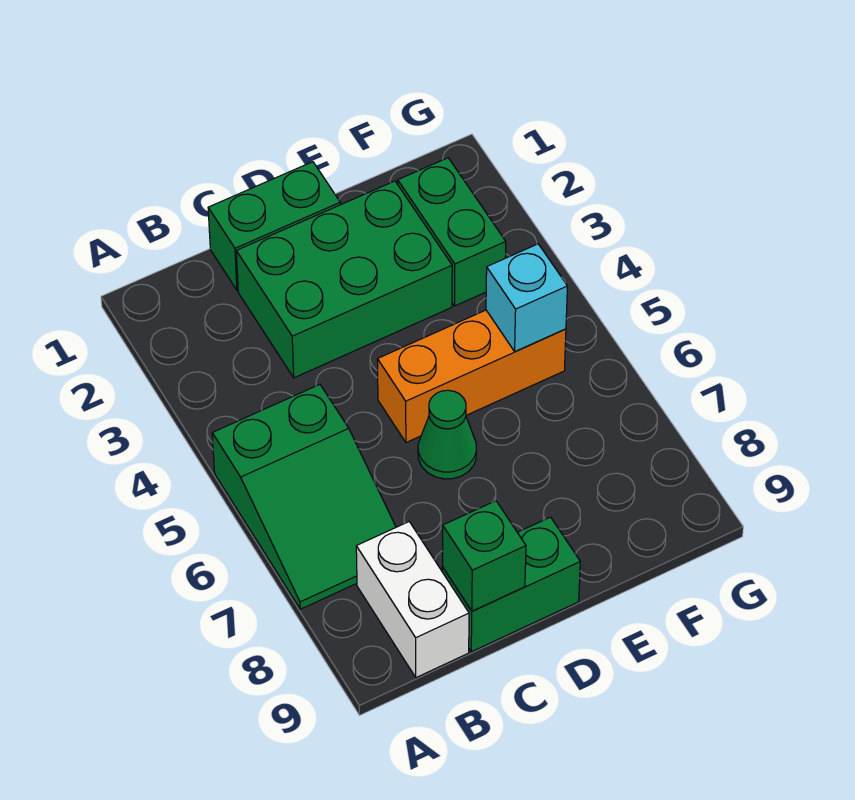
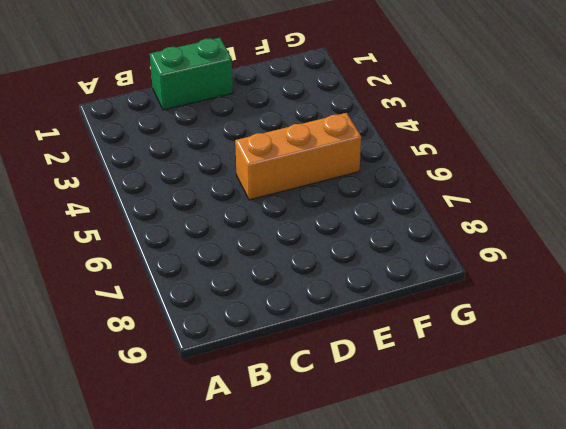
none -> green 2x3 slope [212,385,396,609]
none -> white 1x2 brick [356,522,469,678]

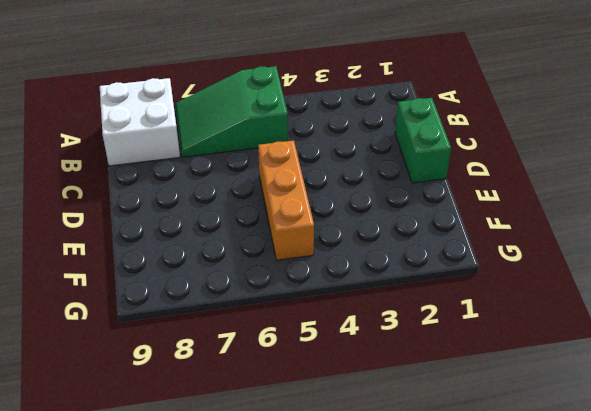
white 2x2 brick [100,78,180,166] -> white 1x2 brick [356,522,469,678]
none -> green 2x3 brick [236,181,452,378]
none -> green 1x2 brick [442,517,580,652]

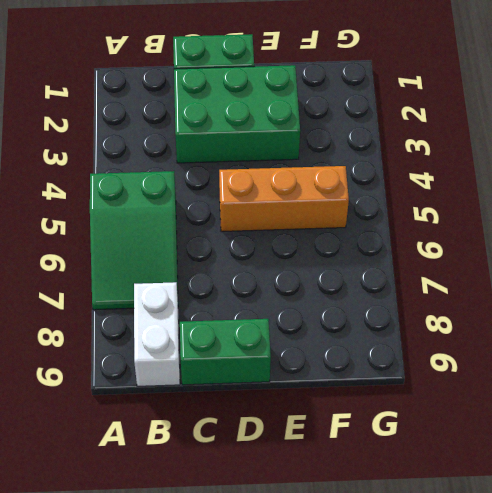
none -> green 1x1 cone [418,390,476,479]
none -> green 1x2 brick [398,158,506,306]

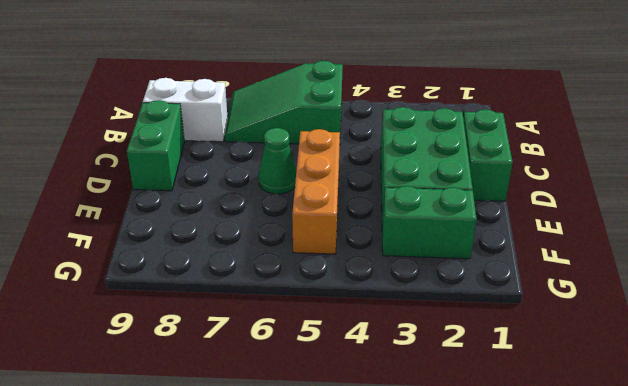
none -> green 1x1 brick [443,501,526,611]
none -> cyan 1x1 brick [486,244,567,351]

